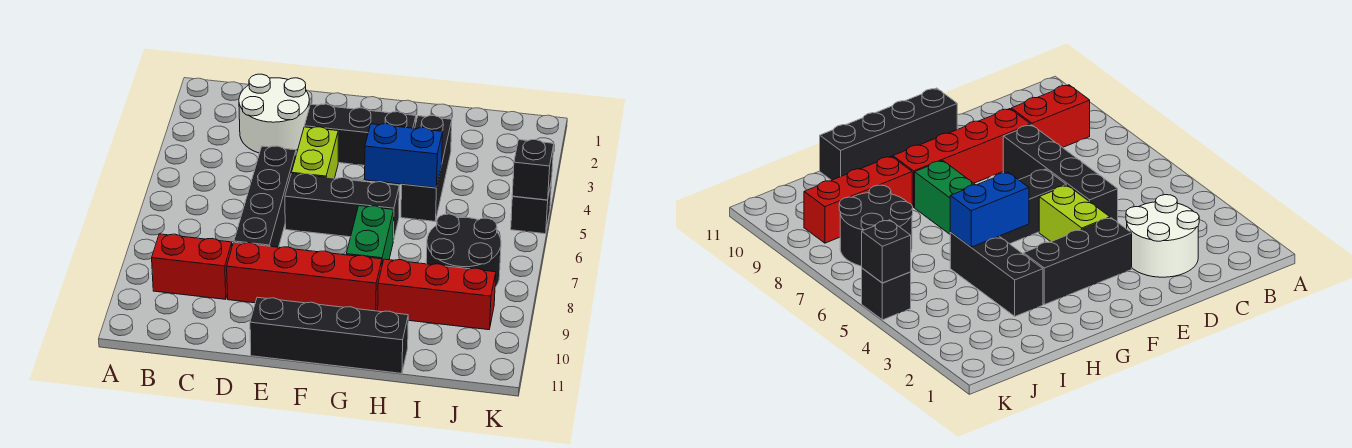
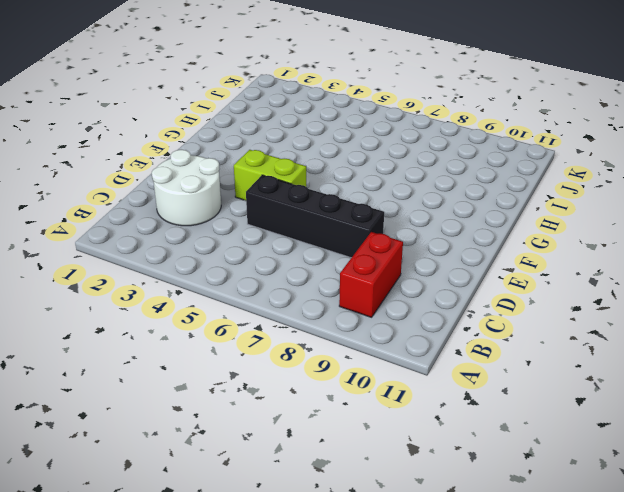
none -> red 1x4 brick [227,242,382,311]
none -> black 1x3 brick [304,104,416,165]
none -> black 1x3 brick [285,174,399,241]

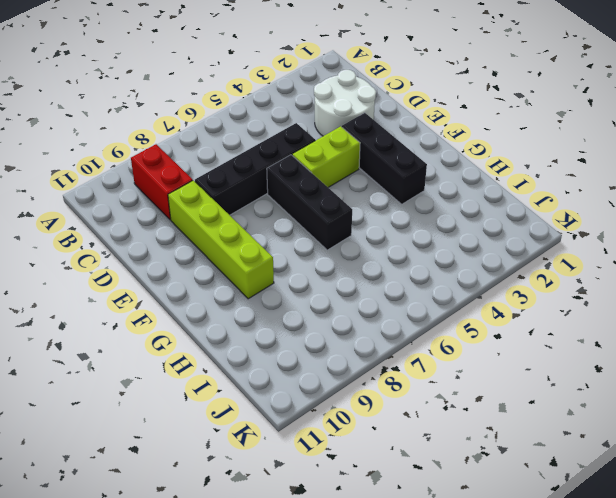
lime 1x4 brick [168,180,274,299] -> red 1x4 brick [227,242,382,311]
none -> black 1x4 brick [250,297,408,373]
none -> green 1x2 brick [346,206,394,264]
none -> black 1x3 brick [401,116,452,221]

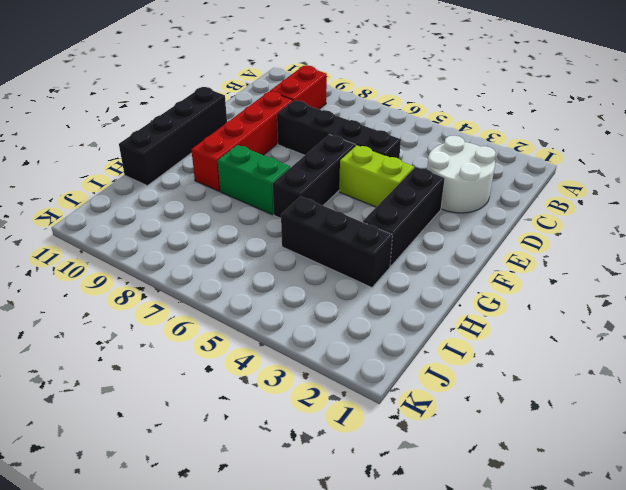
none -> red 1x3 brick [378,259,496,330]
none -> black 2x2 round brick [426,214,501,287]
none -> black 1x1 brick [511,180,552,234]

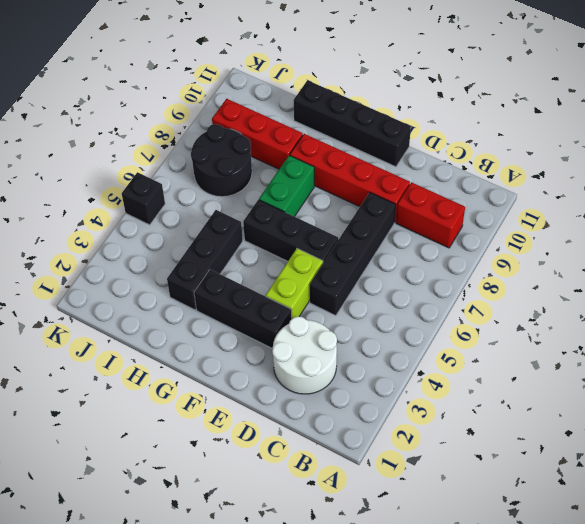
none -> blue 1x2 brick [365,124,442,188]
none -> black 1x1 brick [512,140,554,200]

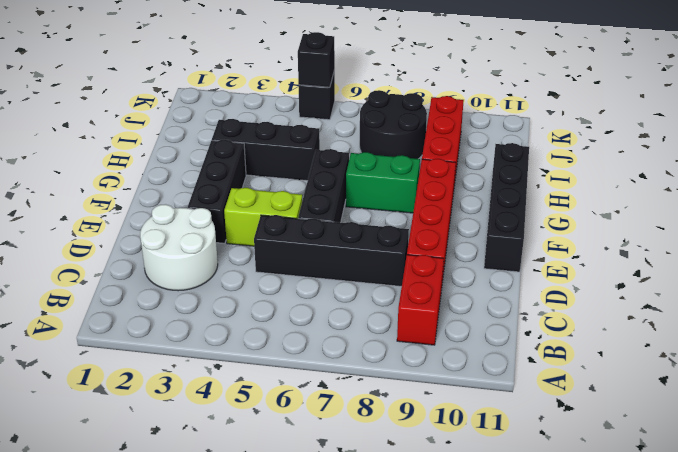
none -> blue 1x2 brick [365,124,442,188]

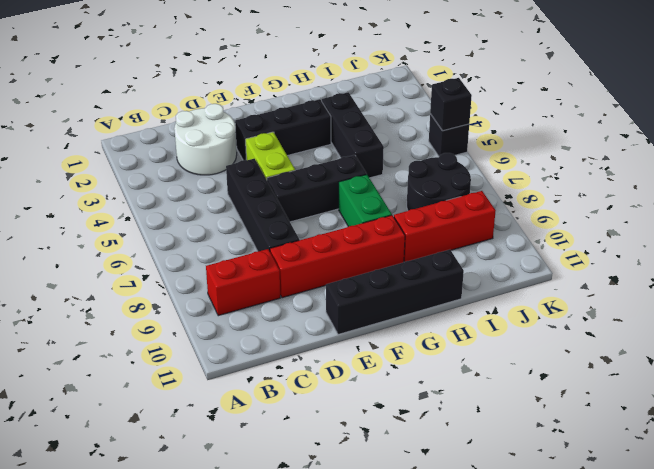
none -> blue 1x2 brick [365,124,442,188]

